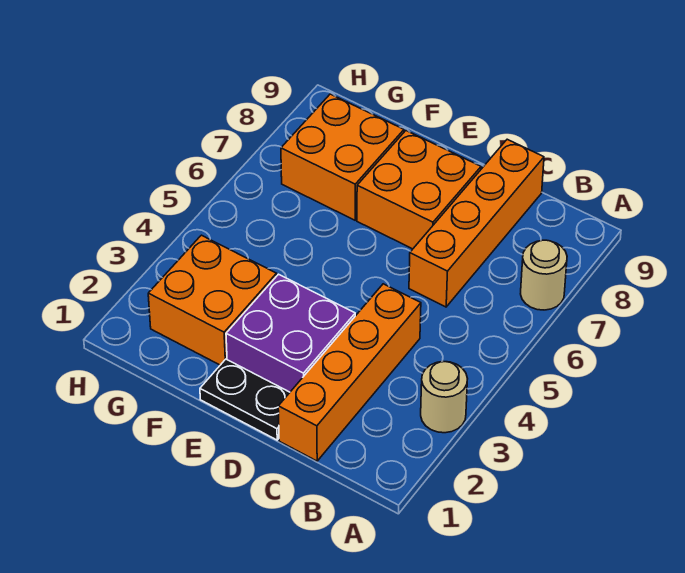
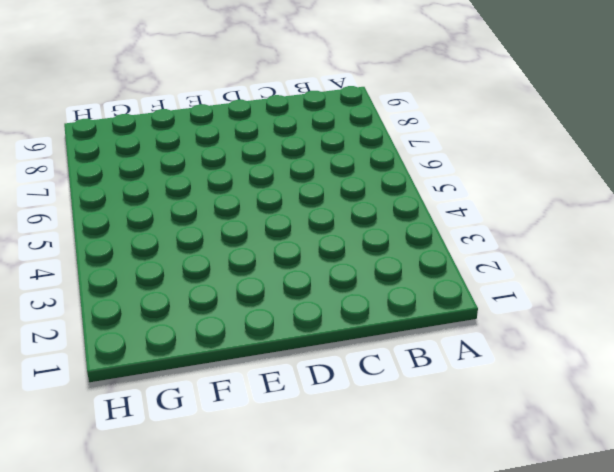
none -> tan 1x1 round brick [421,362,468,433]
none -> tan 1x1 round brick [521,240,567,310]

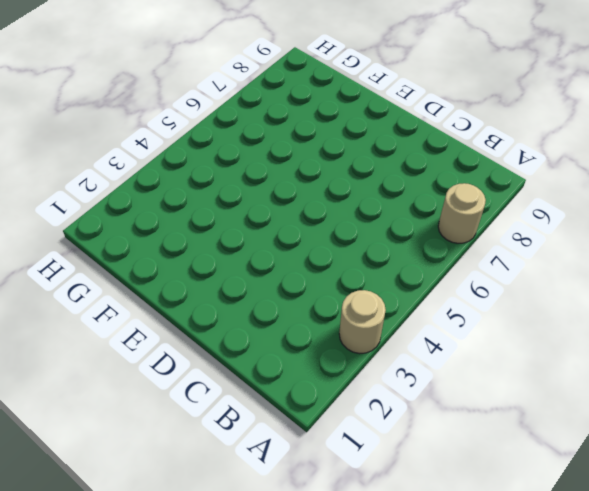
none -> orange 1x4 brick [278,284,421,461]
none -> orange 1x4 brick [409,139,544,307]

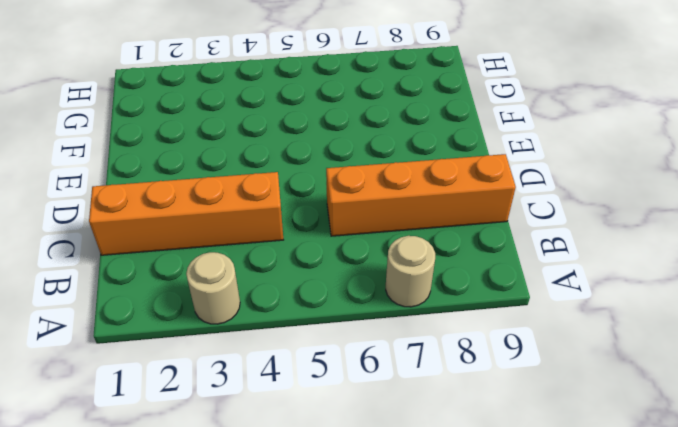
none -> black 1x2 plate [200,359,290,440]
none -> purple 2x2 brick [226,274,355,392]

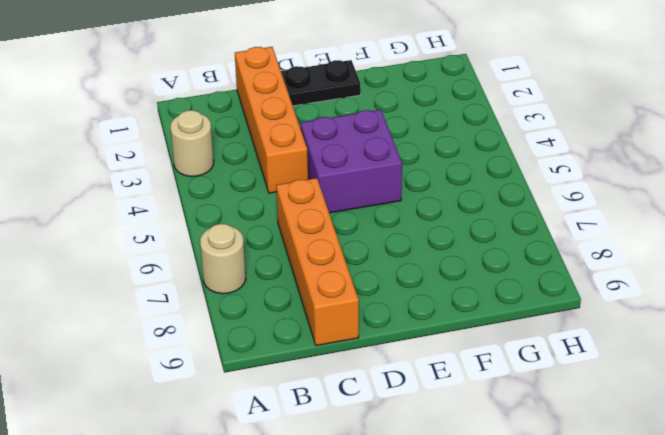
purple 2x2 brick [300,110,402,213] -> purple 2x2 brick moved to [226,274,355,392]
none -> orange 2x2 brick [357,131,481,249]
none -> orange 2x2 brick [148,235,277,365]

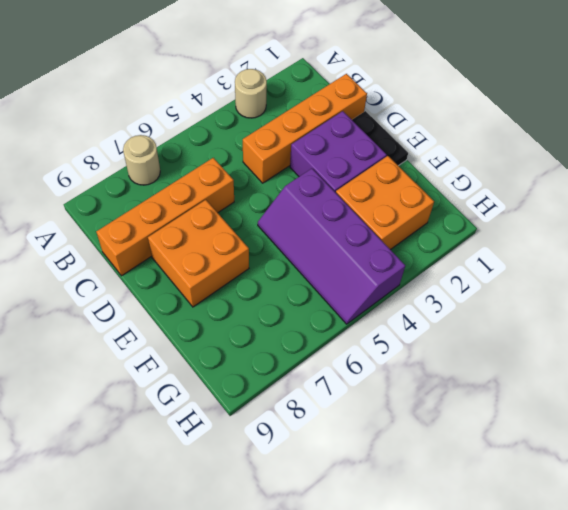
purple 2x4 slope [258,169,405,324] -> none
none -> orange 2x2 brick [281,94,404,220]

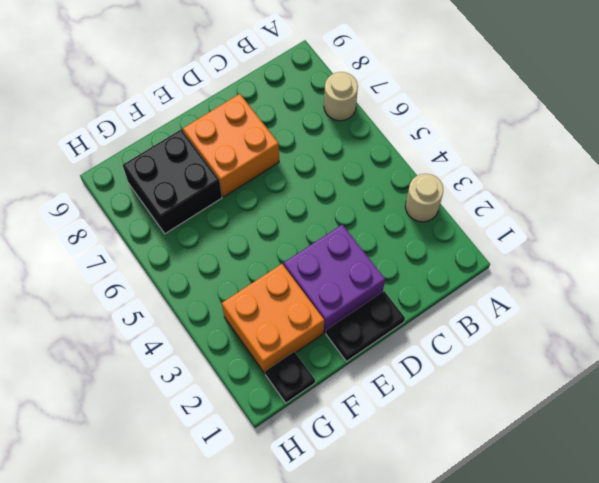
black 2x2 brick [123,130,222,234] -> orange 2x2 brick [281,94,404,220]
black 1x1 plate [265,352,315,403] -> none
none -> orange 1x4 brick [278,284,421,461]
none -> orange 1x4 brick [409,139,544,307]

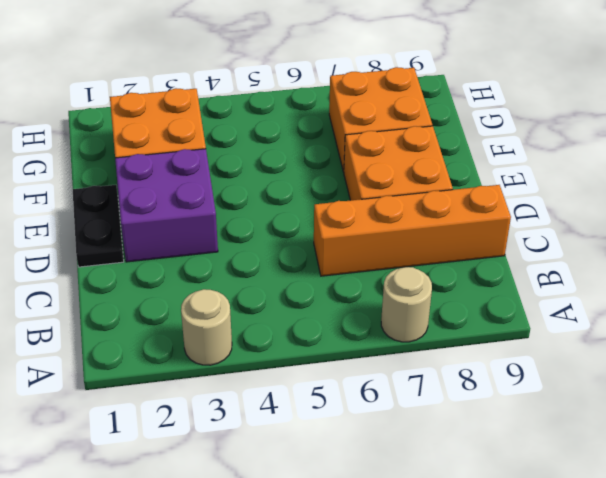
none -> orange 1x4 brick [278,284,421,461]

